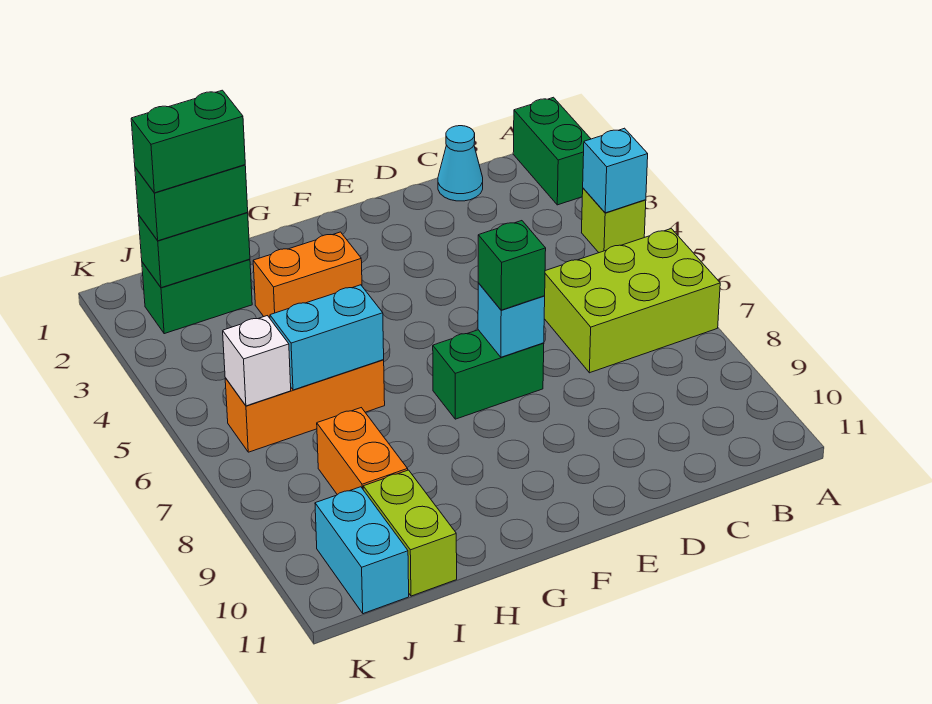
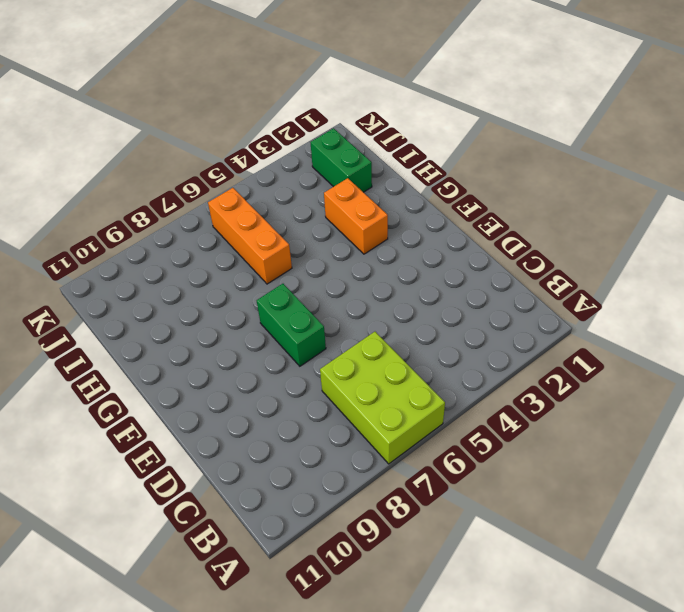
none -> green 1x2 brick [513,97,591,205]
none -> lime 1x1 brick [582,188,646,253]
none -> cyan 1x1 cone [438,126,483,201]

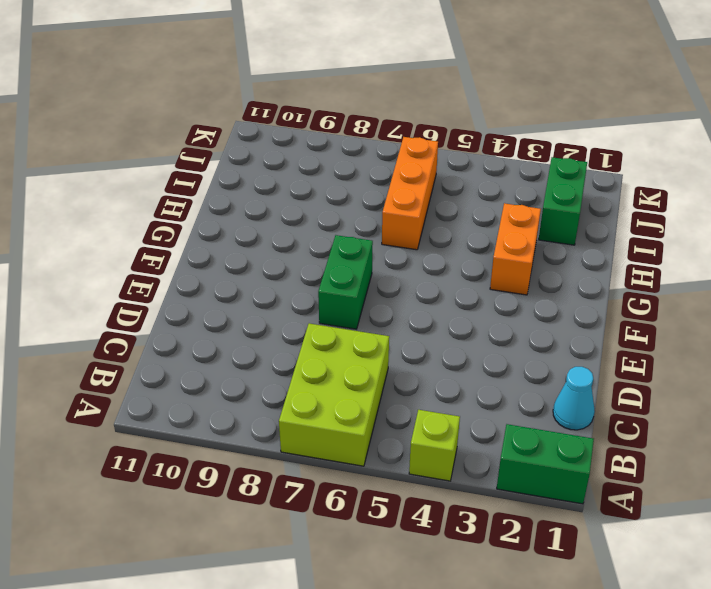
none -> orange 1x2 brick [317,408,408,495]
none -> lime 1x2 brick [363,470,457,596]
none -> cyan 1x2 brick [315,487,409,614]

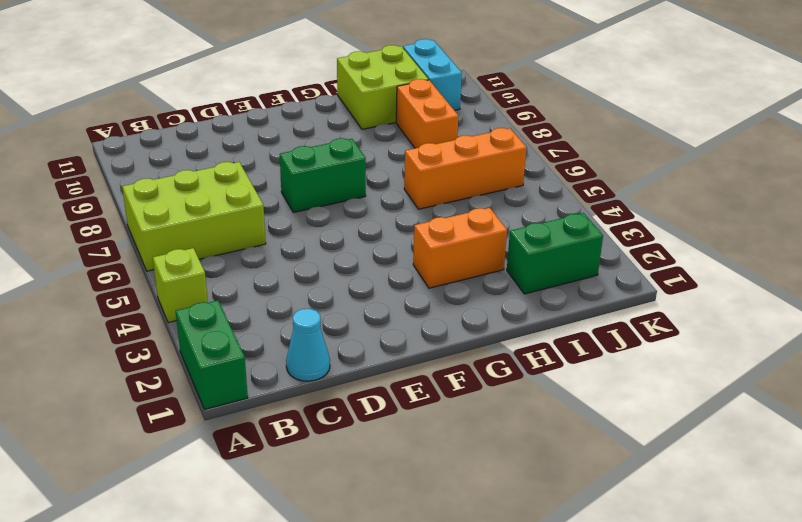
lime 2x2 brick [337,45,428,129] -> lime 1x2 brick [363,470,457,596]
none -> cyan 1x1 brick [583,128,648,213]
none -> cyan 1x1 brick [478,283,545,357]
none -> cyan 1x2 brick [270,285,384,390]

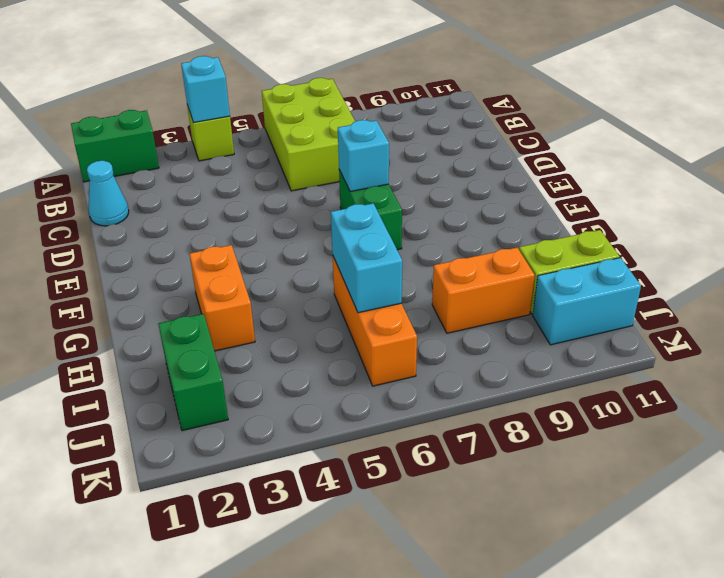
none -> green 1x2 brick [138,212,250,288]
none -> white 1x1 brick [223,316,291,406]
none -> green 1x1 brick [478,221,546,310]

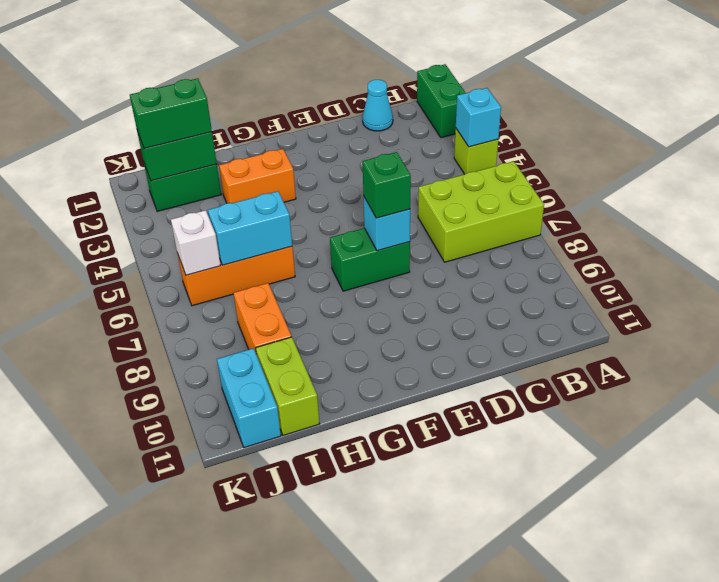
none -> green 1x2 brick [131,90,245,193]

